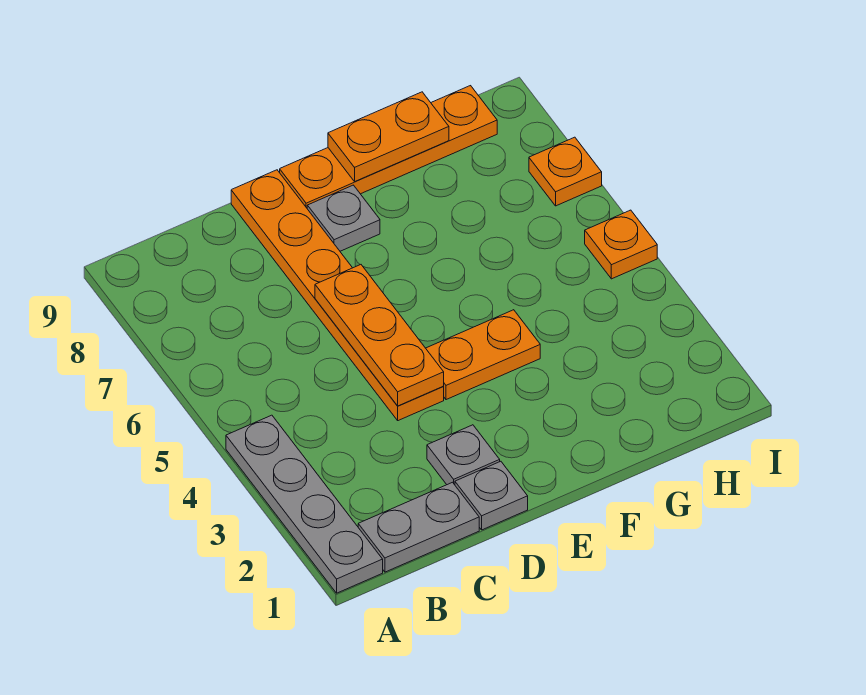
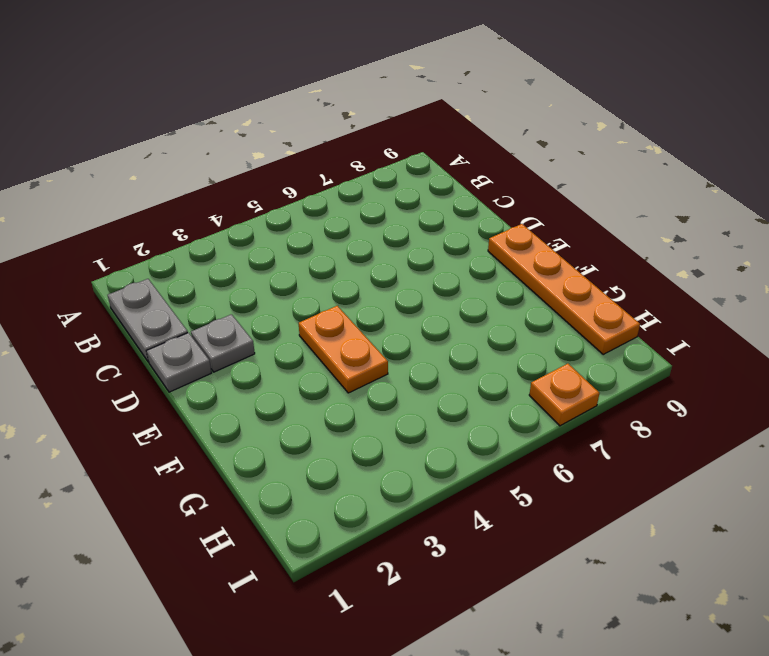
none -> grey 1x4 plate [226,415,383,593]
none -> orange 1x6 plate [231,170,444,421]
none -> grey 1x1 plate [307,185,380,251]

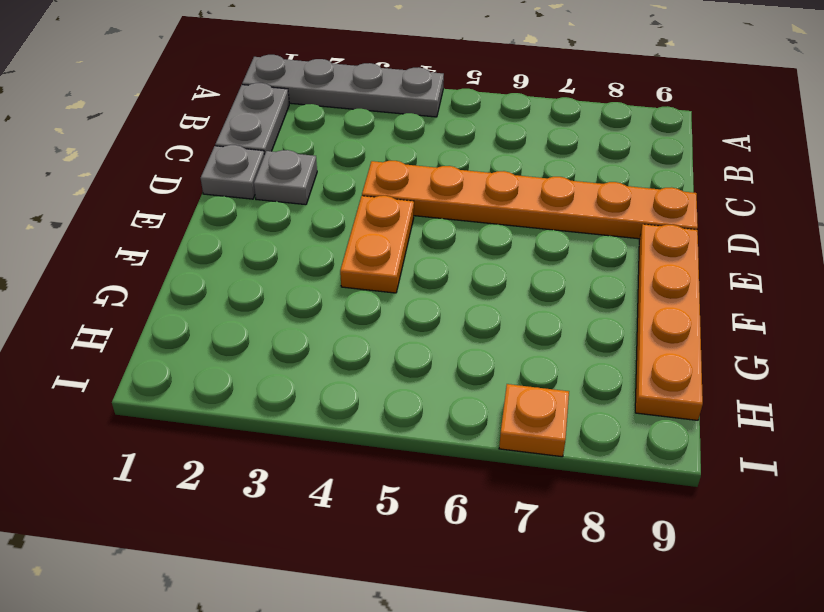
none -> grey 1x1 plate [307,185,380,251]
none -> orange 1x1 plate [585,210,657,279]
none -> orange 1x3 plate [315,265,444,406]

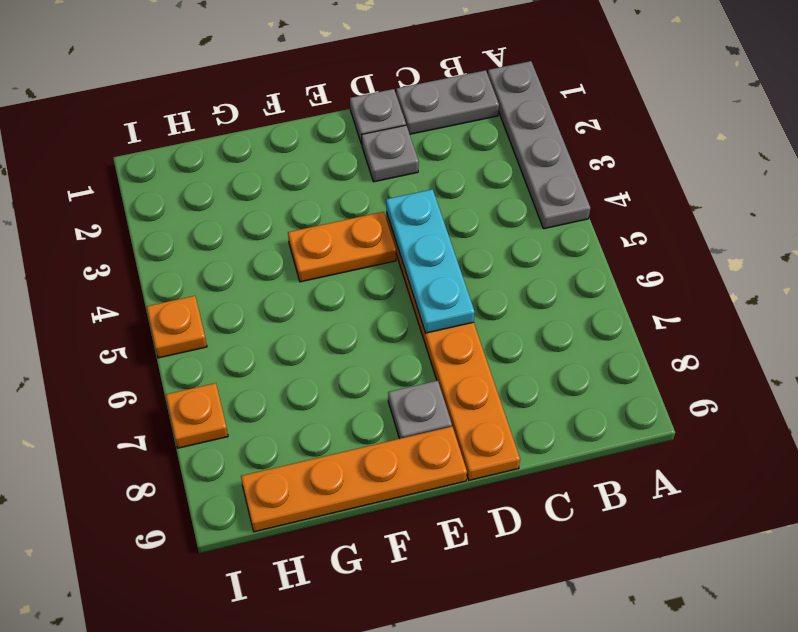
cyan 1x3 plate [386,189,475,333] -> orange 1x3 plate [315,265,444,406]
none -> orange 1x2 plate [328,92,449,181]

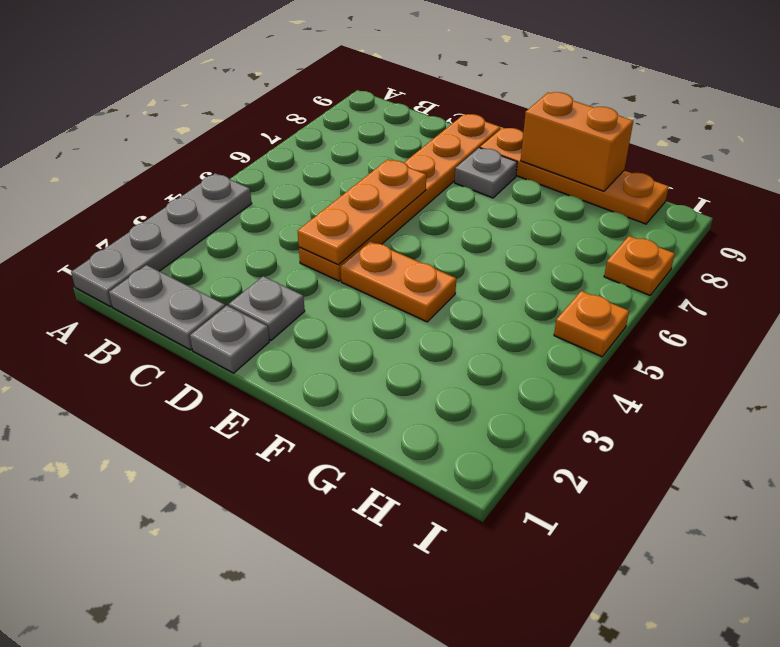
orange 1x2 brick [521,92,633,191] -> orange 1x2 plate [328,92,449,181]

